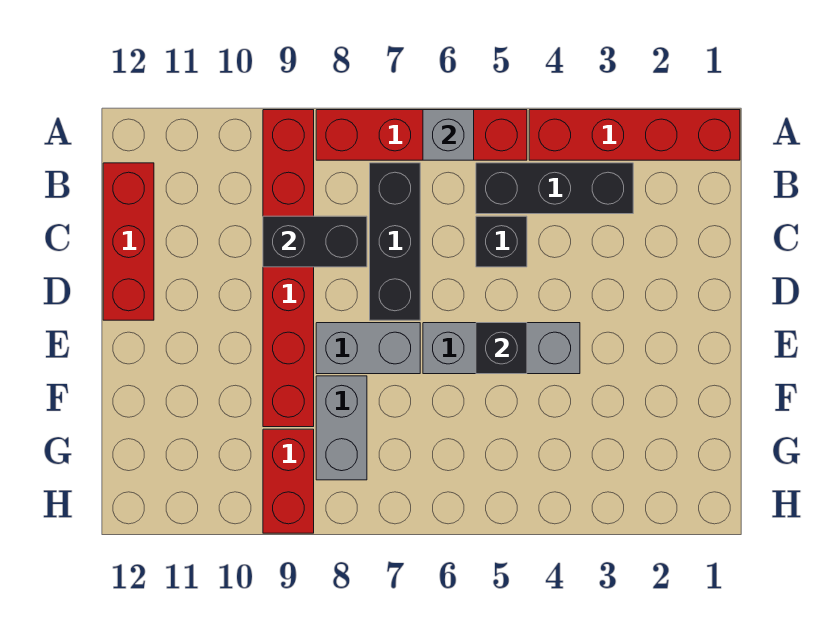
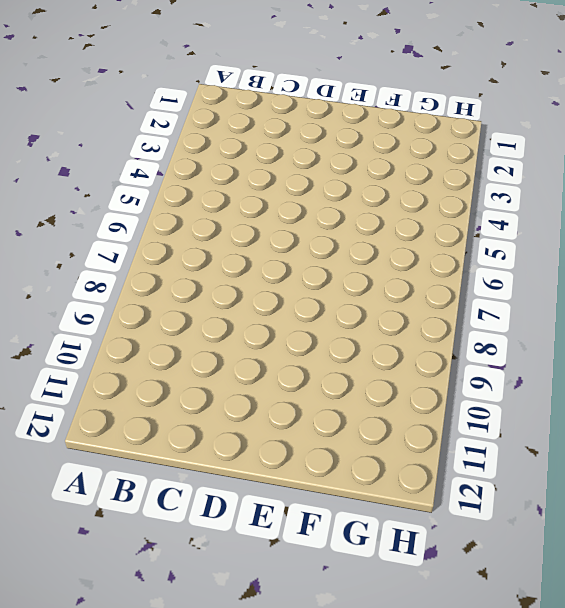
none -> red 1x4 brick [529,110,740,160]
none -> red 1x4 brick [316,110,527,160]
none -> red 1x6 brick [263,110,314,427]

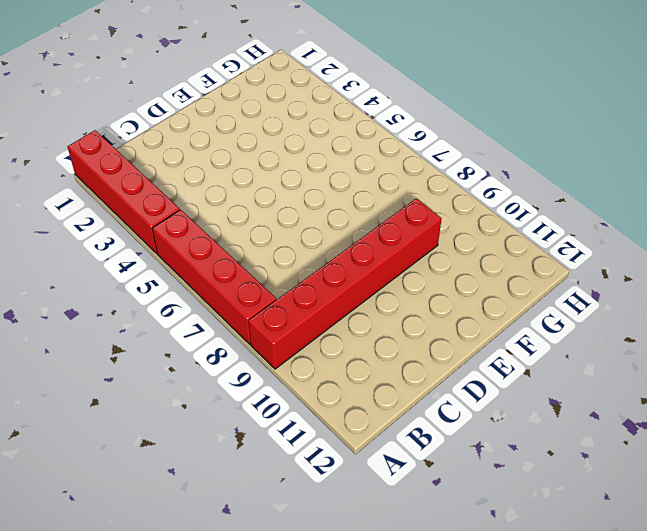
none -> black 1x3 brick [476,163,633,214]
none -> black 1x3 brick [370,163,420,320]
none -> red 1x3 brick [103,163,154,320]

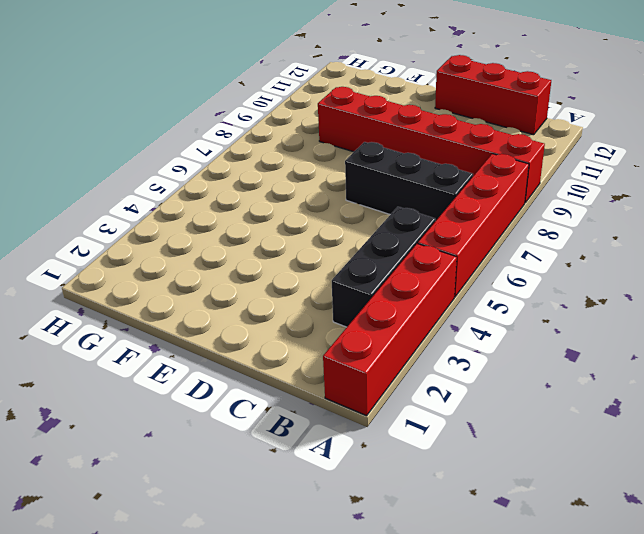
none -> black 1x1 brick [476,216,527,267]
none -> grey 1x3 brick [423,323,580,374]
none -> grey 1x2 brick [316,323,420,374]

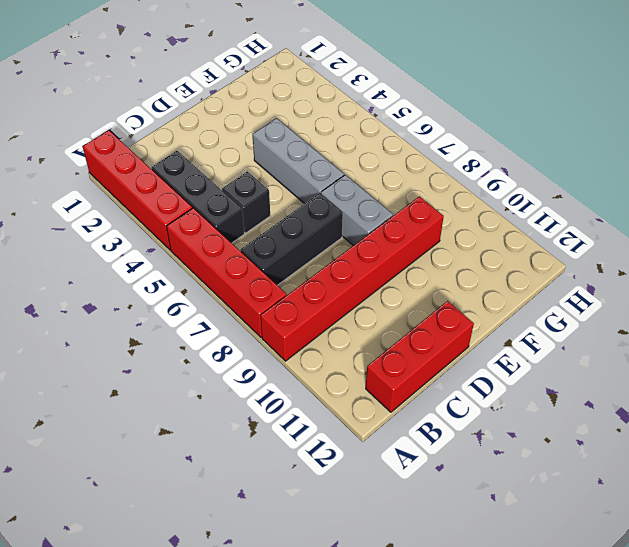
none -> grey 1x2 brick [316,376,367,480]
none -> red 1x2 brick [263,429,314,533]
none -> grey 1x1 brick [423,110,474,160]

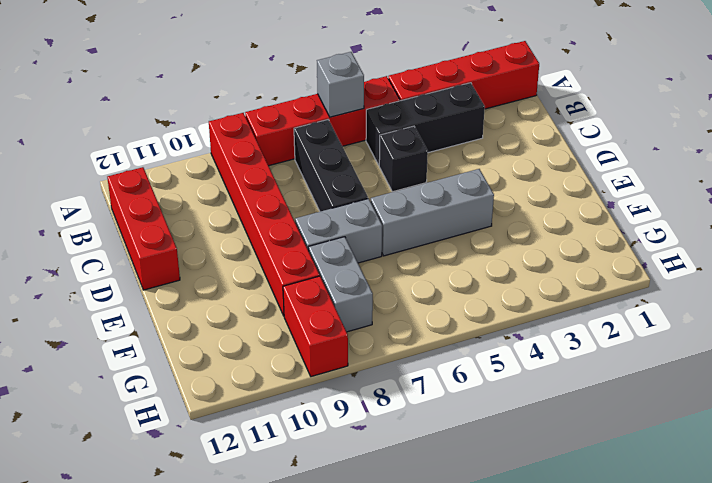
none -> black 1x2 brick [263,216,367,267]
none -> black 1x1 brick [476,323,527,374]

